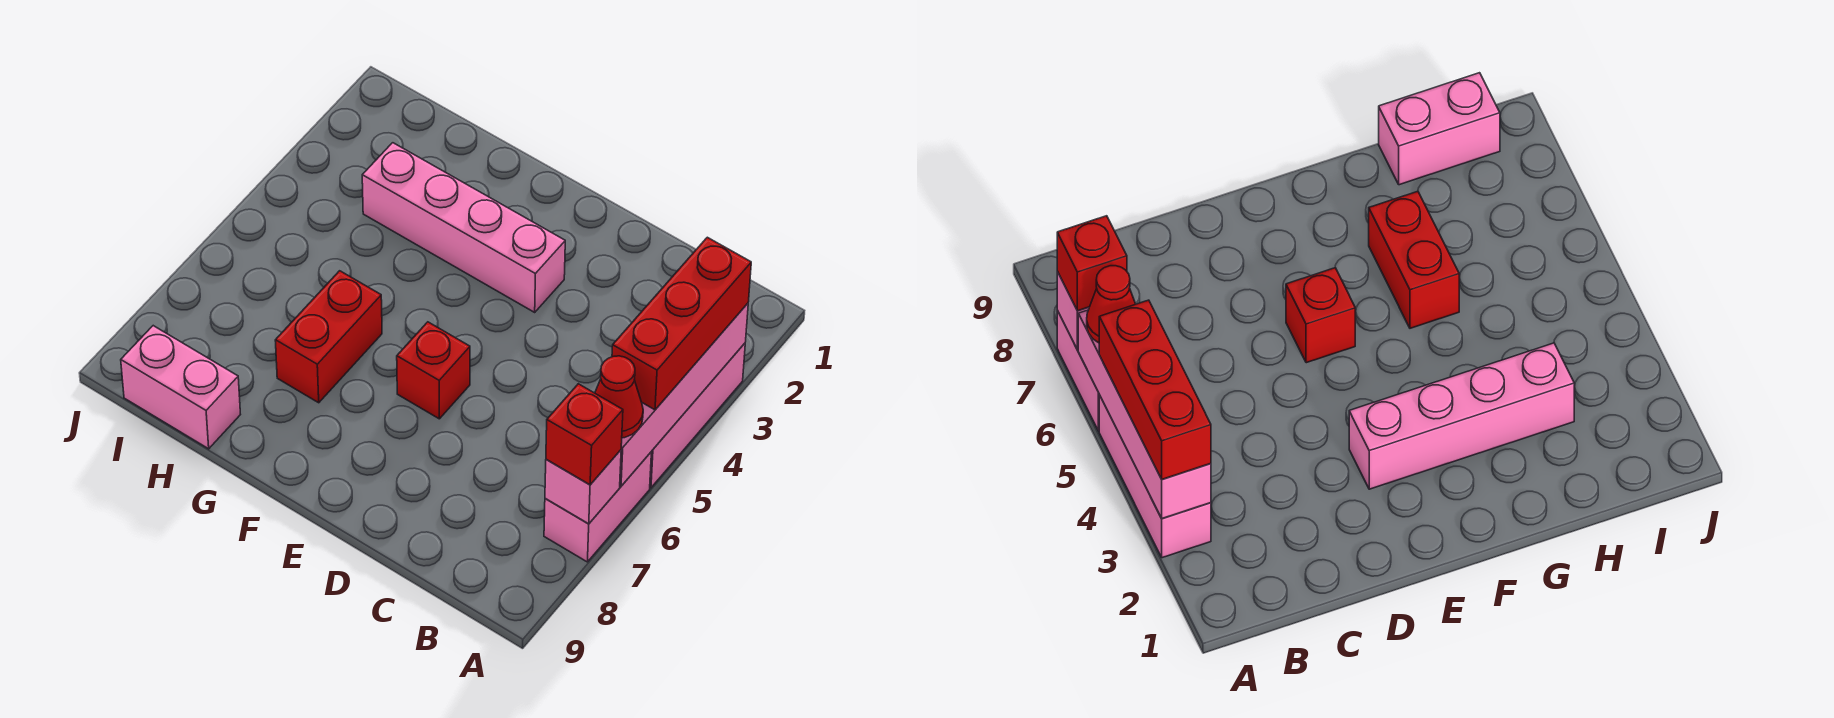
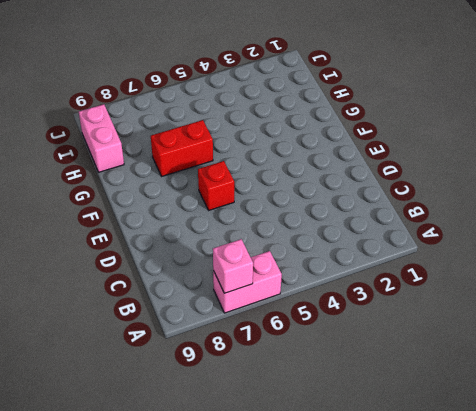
none -> pink 1x3 brick [650,343,745,488]
none -> pink 1x4 brick [362,143,565,312]

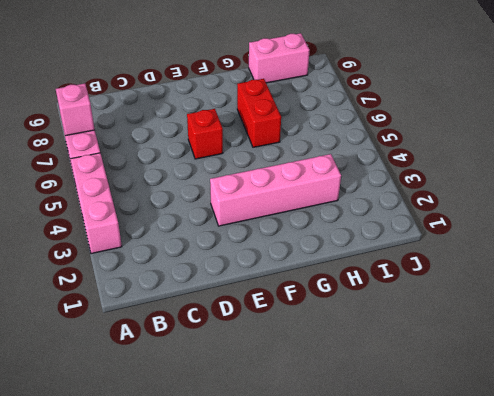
none -> pink 1x4 brick [620,303,748,486]
none -> red 1x3 brick [612,237,751,410]

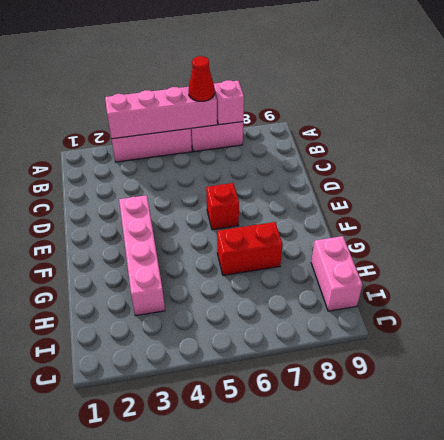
none -> red 1x3 brick [612,237,751,410]
none -> red 1x1 brick [546,384,623,485]

